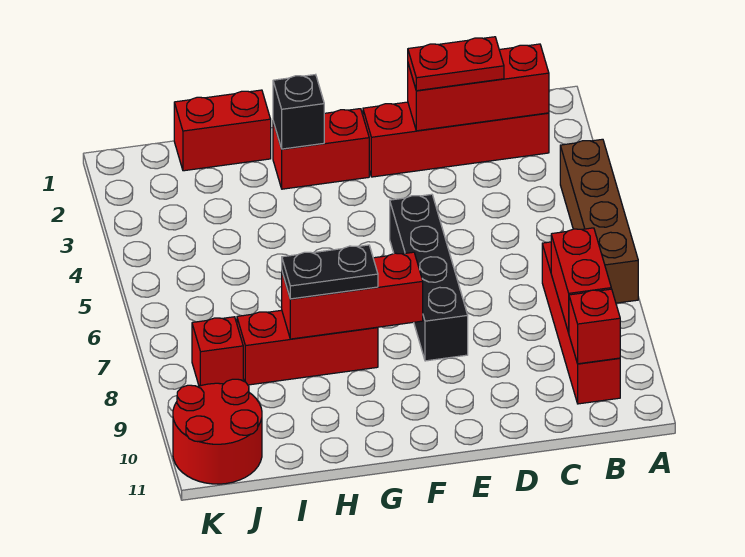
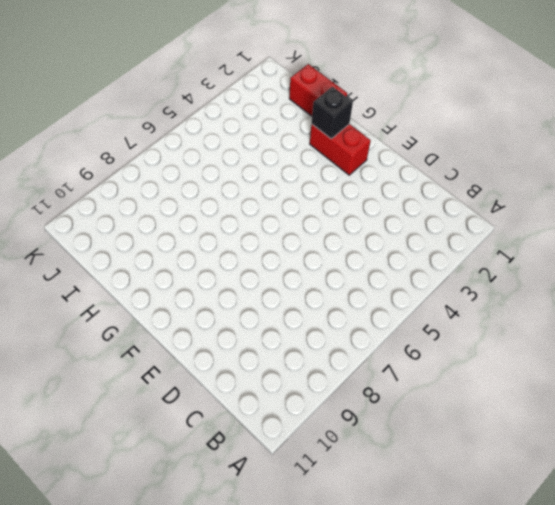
none -> brown 1x4 brick [560,139,638,303]
none -> red 1x4 brick [363,102,549,177]
none -> red 1x4 brick [542,242,620,404]

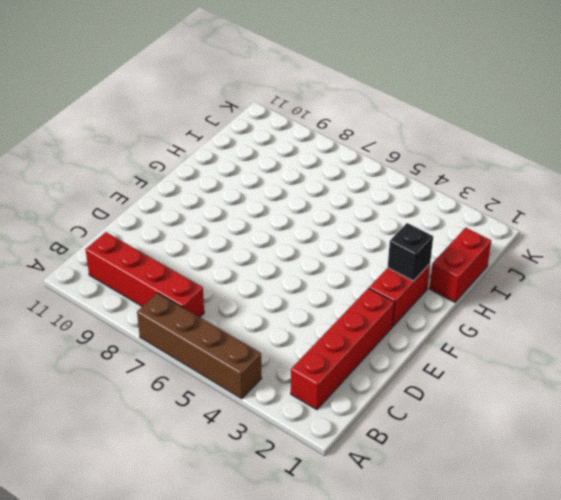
none -> black 1x4 brick [390,194,468,361]
none -> red 1x3 brick [237,310,378,385]
none -> red 1x1 brick [192,317,243,386]

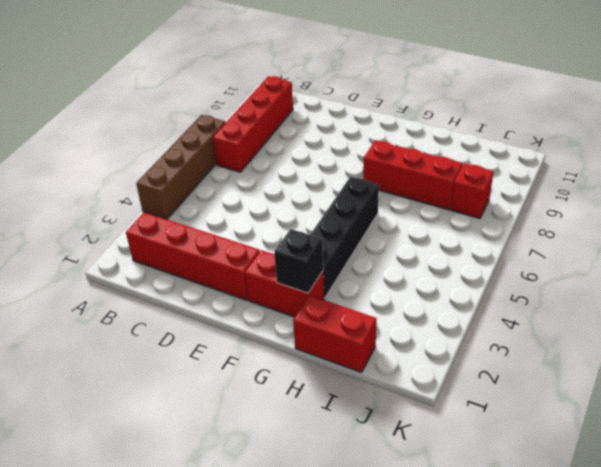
black 1x4 brick [310,177,379,298] -> black 1x4 brick moved to [390,194,468,361]
none -> red 2x2 round brick [173,379,262,484]
none -> red 1x3 brick [408,44,549,131]
none -> red 1x2 brick [551,228,611,333]

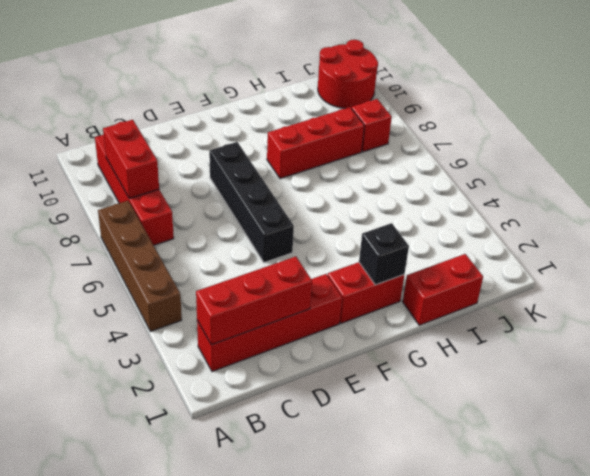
none -> red 1x1 brick [569,289,620,364]
none -> red 1x3 brick [282,252,423,339]
none -> red 1x2 plate [408,37,504,91]

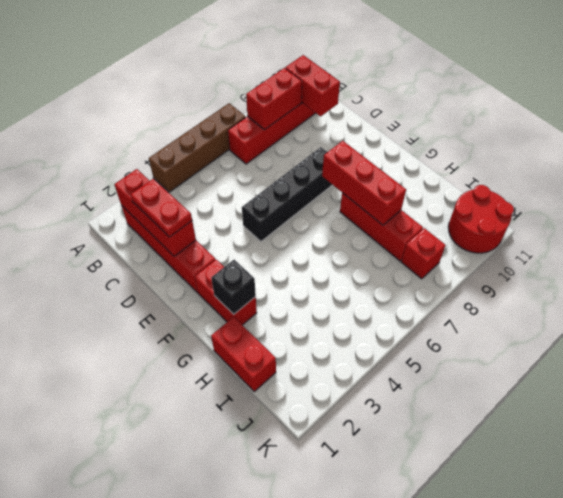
red 1x2 brick [285,55,340,116] -> red 1x1 brick [569,289,620,364]
none -> black 1x2 plate [282,245,378,299]

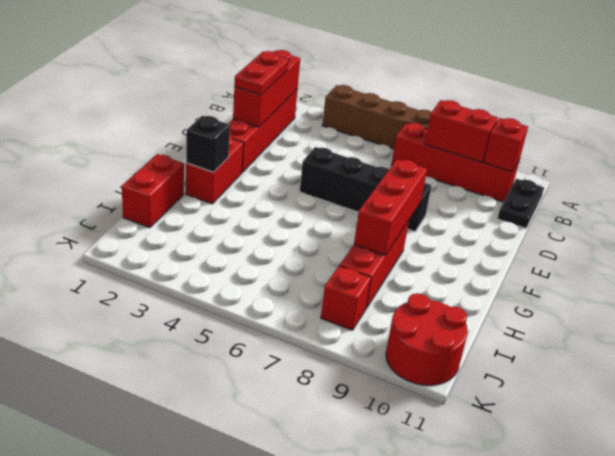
black 1x2 plate [497,179,544,228] -> black 1x2 plate moved to [282,245,378,299]

